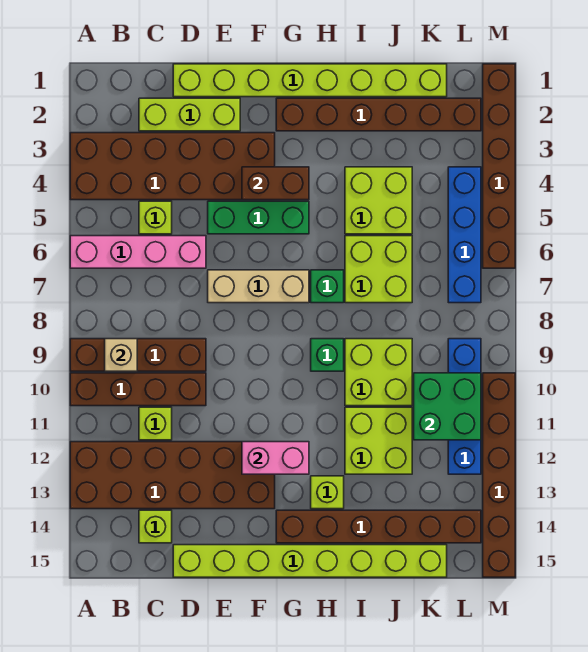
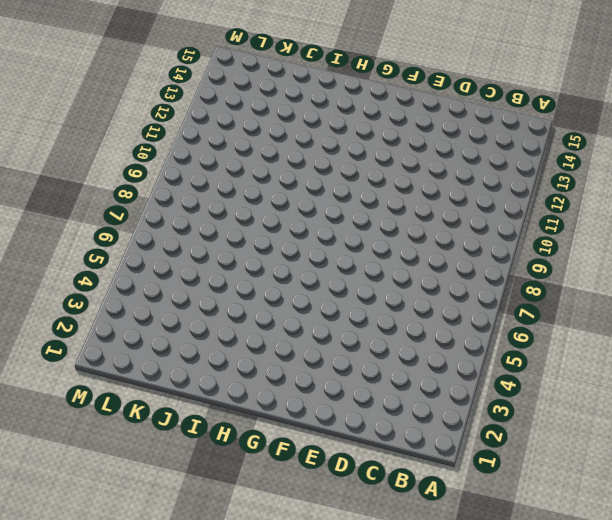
none -> brown 2x6 brick [70,133,275,200]
none -> pink 1x4 brick [70,236,206,268]
none -> brown 1x4 brick [70,339,206,371]
none -> brown 1x4 brick [70,373,206,406]

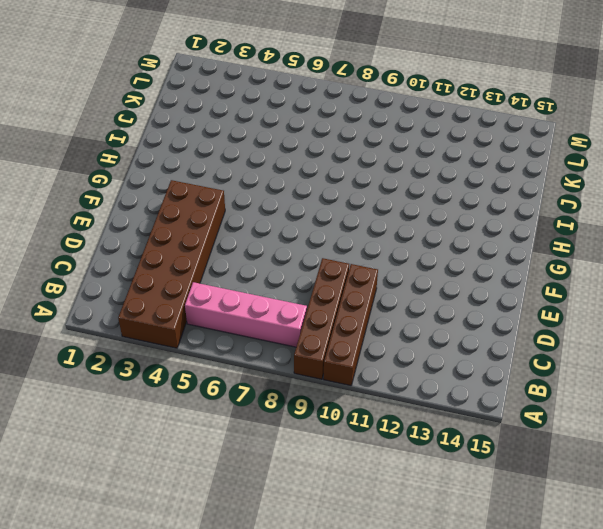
pink 1x4 brick [185,282,307,347] -> pink 1x4 brick turned to [70,236,206,268]
none -> brown 2x6 brick [70,442,275,509]
none -> lime 1x3 brick [139,98,240,131]
none -> lime 1x1 brick [139,201,172,234]
none -> lime 1x1 brick [139,407,172,440]

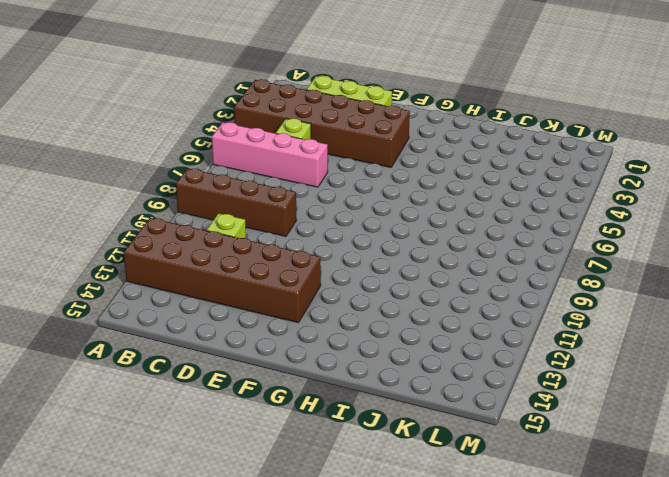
none -> brown 1x4 brick [70,373,206,406]
none -> lime 1x1 brick [139,510,172,543]
none -> lime 1x8 brick [173,64,447,97]
none -> lime 1x8 brick [173,545,447,577]

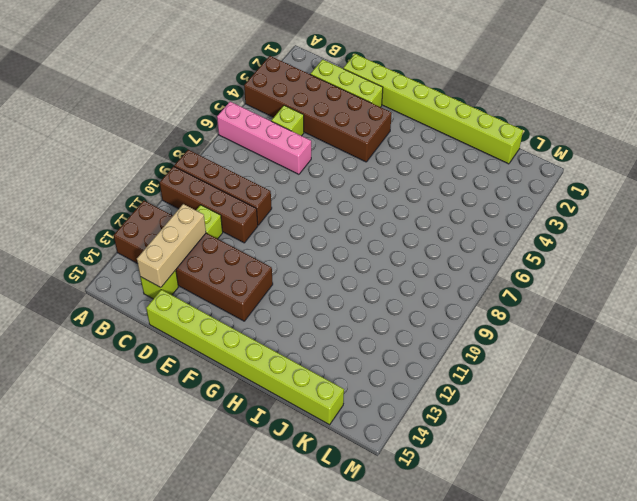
tan 1x3 brick [137,204,206,288] -> tan 1x3 brick turned to [208,270,309,303]
none -> green 1x3 brick [208,201,309,234]
none -> brown 1x6 brick [276,98,481,131]
none -> brown 1x6 brick [276,510,481,543]
none -> green 1x1 brick [311,270,344,303]

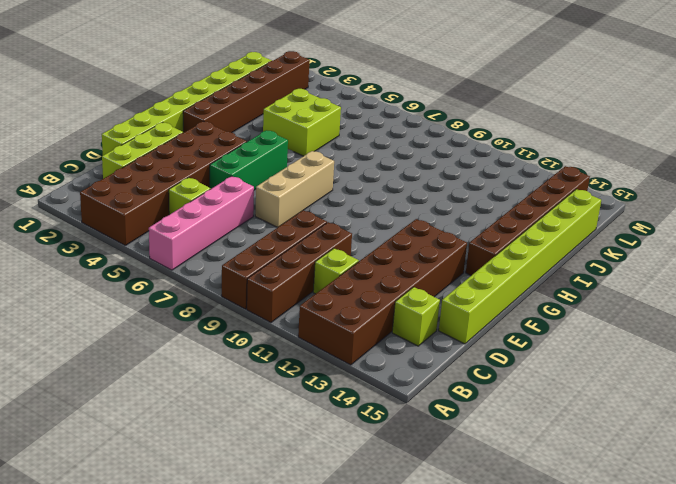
none -> green 1x1 brick [311,270,344,303]
none -> green 1x1 brick [311,339,344,371]
none -> lime 1x1 brick [311,476,344,509]
none -> lime 2x2 brick [345,236,412,303]

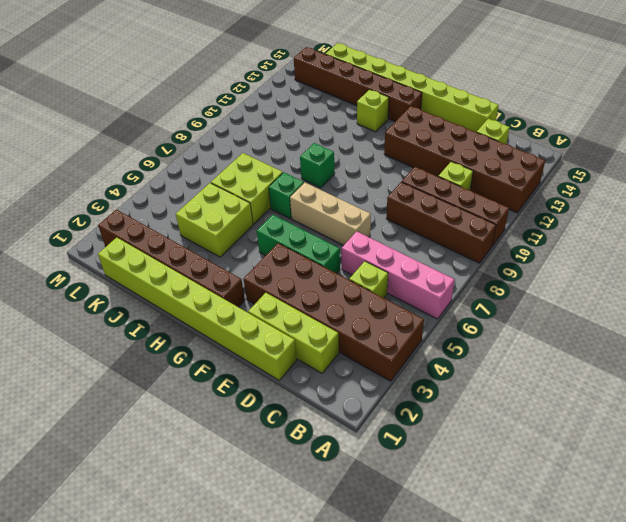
none -> lime 2x2 brick [345,339,412,406]
none -> lime 2x2 brick [345,407,412,474]
none -> blue 1x4 brick [448,167,481,303]
none -> blue 1x4 brick [448,339,481,474]

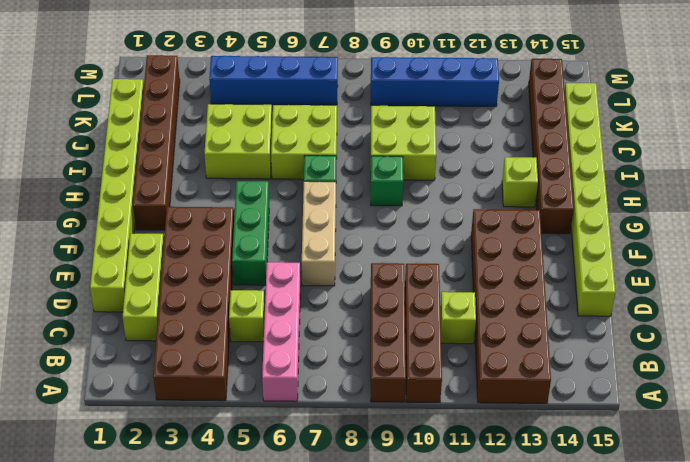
none -> lime 1x1 brick [139,510,172,543]
none -> lime 2x2 brick [345,407,412,474]
none -> brown 1x6 brick [483,64,515,268]
none -> brown 1x6 brick [483,373,515,577]

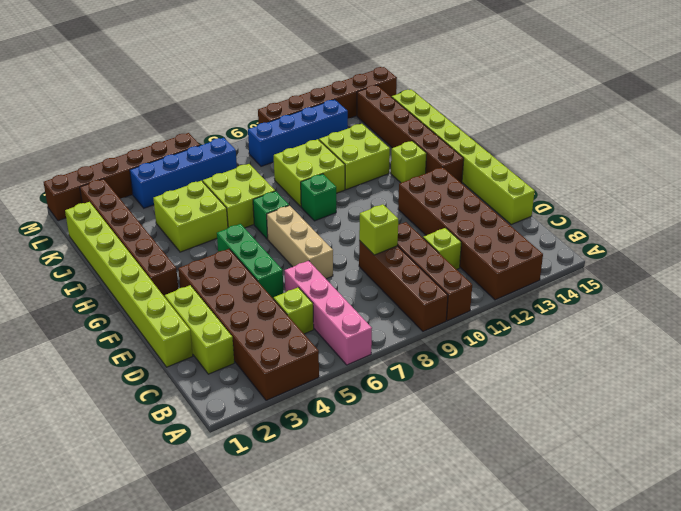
lime 1x1 brick [359,204,398,255] -> lime 1x1 brick moved to [139,510,172,543]
none -> tan 1x1 brick [105,339,137,371]
none -> brown 1x2 brick [242,167,309,200]
none -> pink 1x2 brick [242,442,309,474]
none -> green 2x2 brick [414,373,481,440]

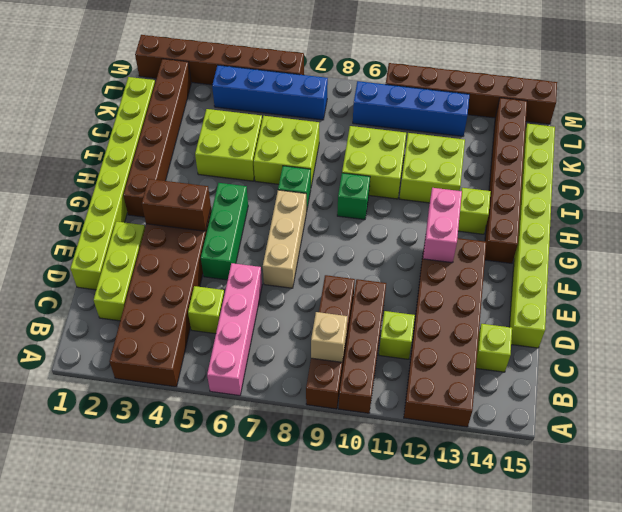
brown 1x2 brick [142,179,211,231] -> brown 1x2 brick turned to [242,167,309,200]
none -> green 2x2 brick [414,373,481,440]

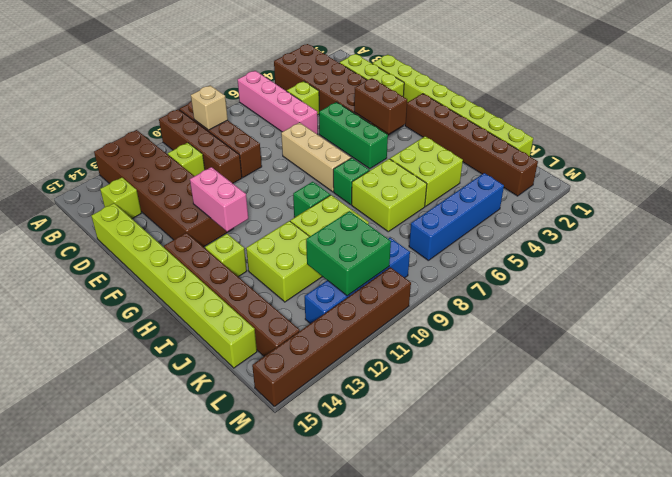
none -> brown 1x6 brick [483,64,515,268]

